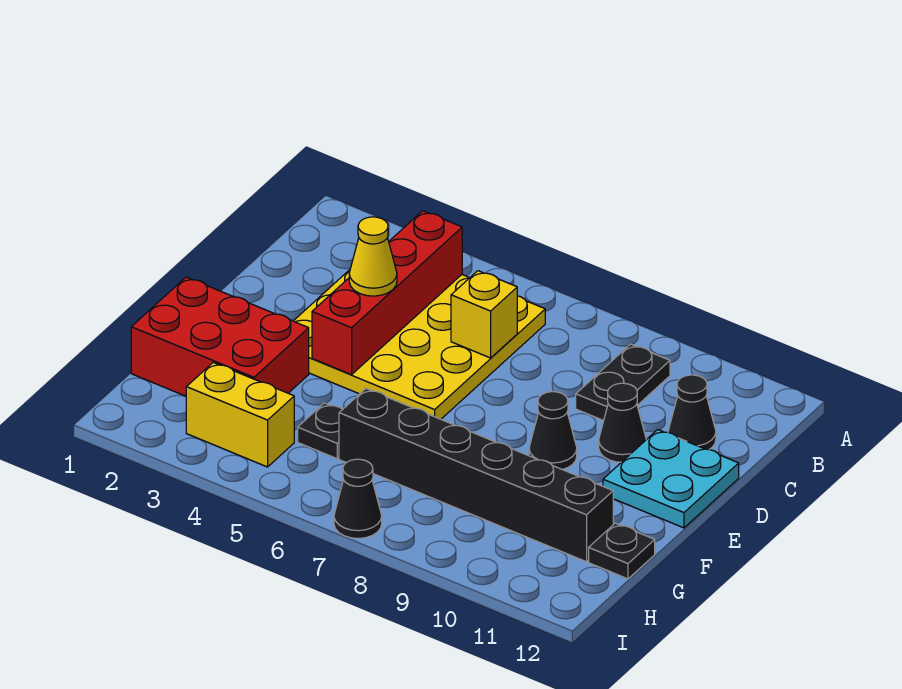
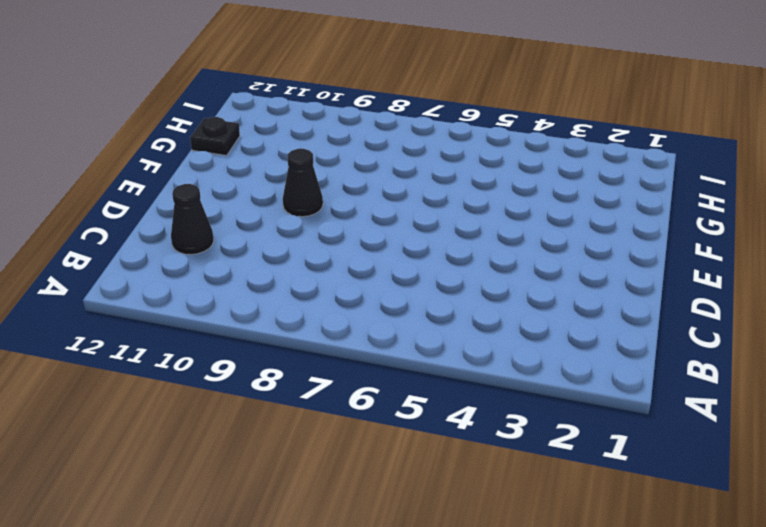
none -> yellow 4x4 plate [294,270,545,419]
none -> black 1x2 plate [576,344,670,421]
none -> black 1x1 cone [599,383,646,462]

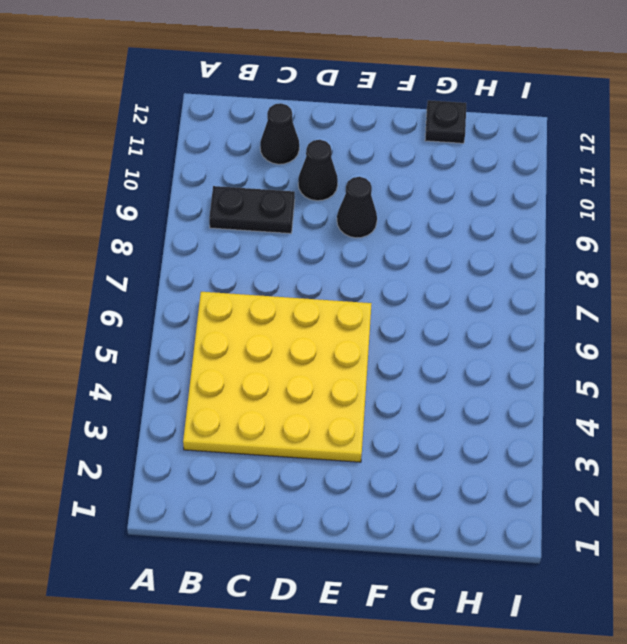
none -> cyan 2x2 plate [603,430,739,528]
none -> red 2x3 brick [131,277,309,396]
none -> black 1x1 plate [298,403,343,459]

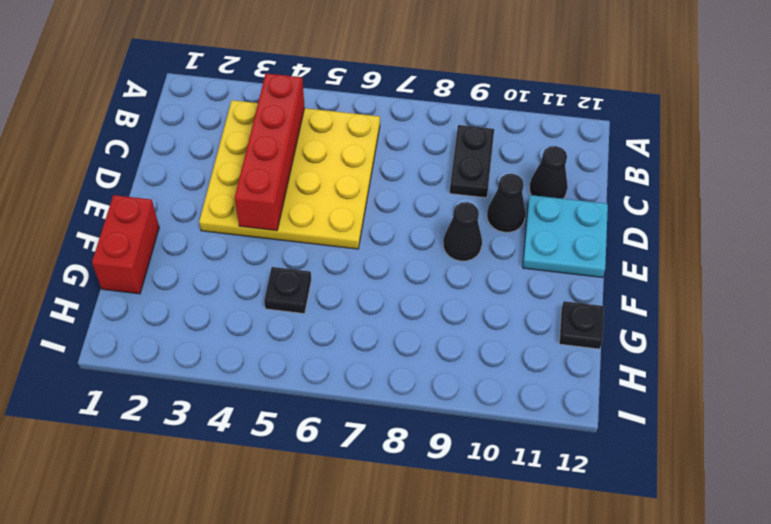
red 1x2 brick [92,195,159,294] -> red 2x3 brick [131,277,309,396]
none -> black 1x6 brick [339,389,613,562]
none -> yellow 1x2 brick [186,362,294,467]
none -> black 1x1 cone [334,459,382,538]

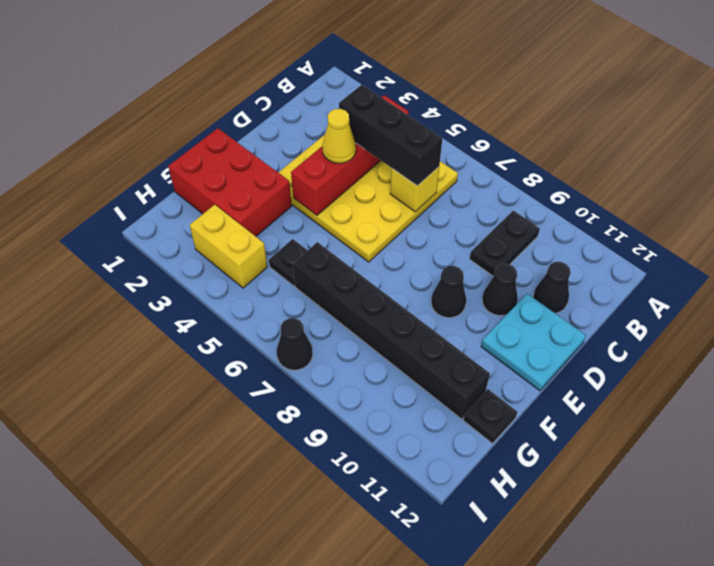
black 1x3 brick [339,85,442,186] -> none

